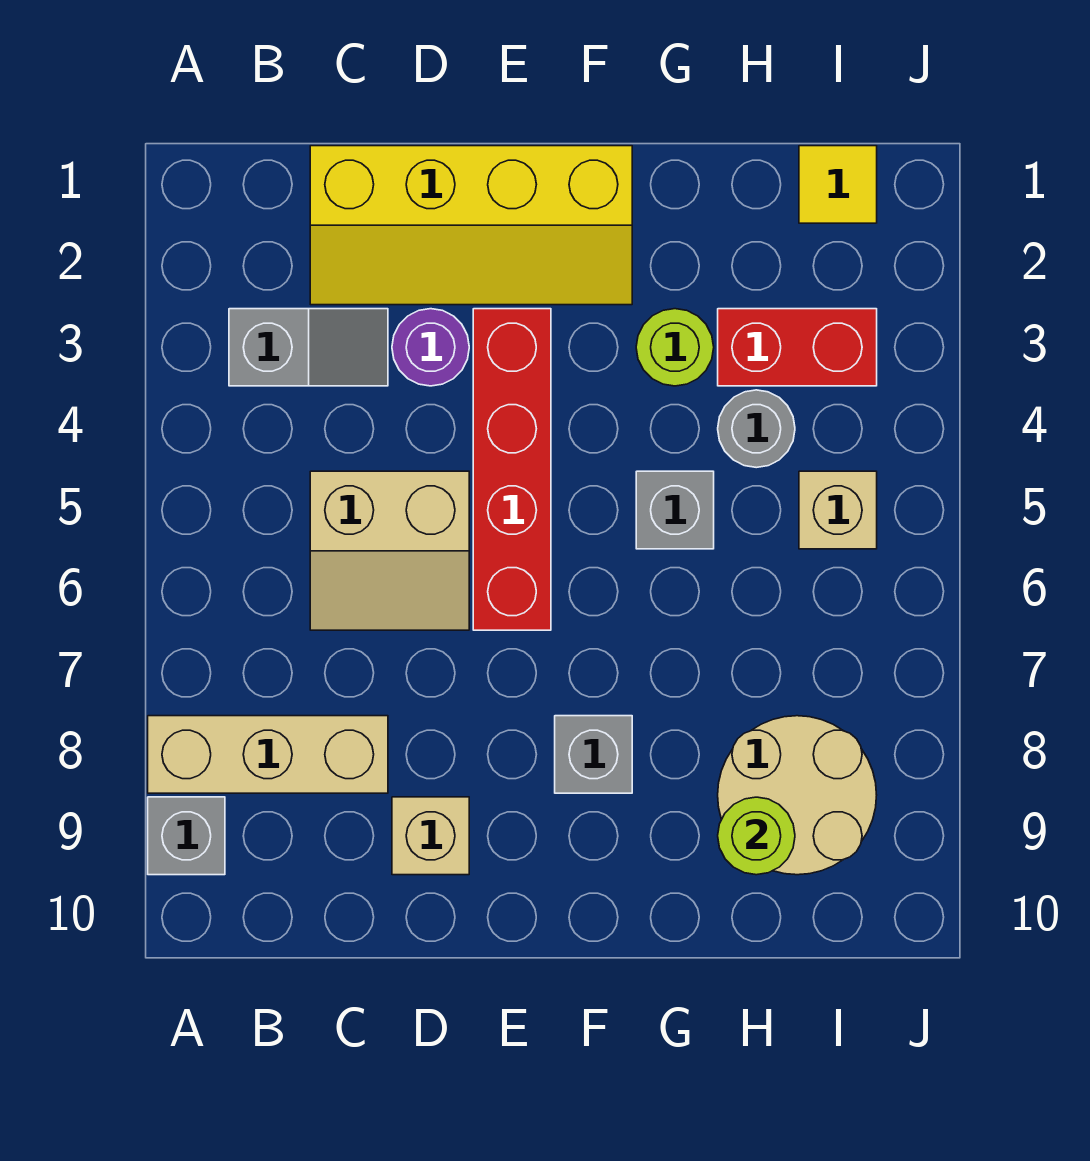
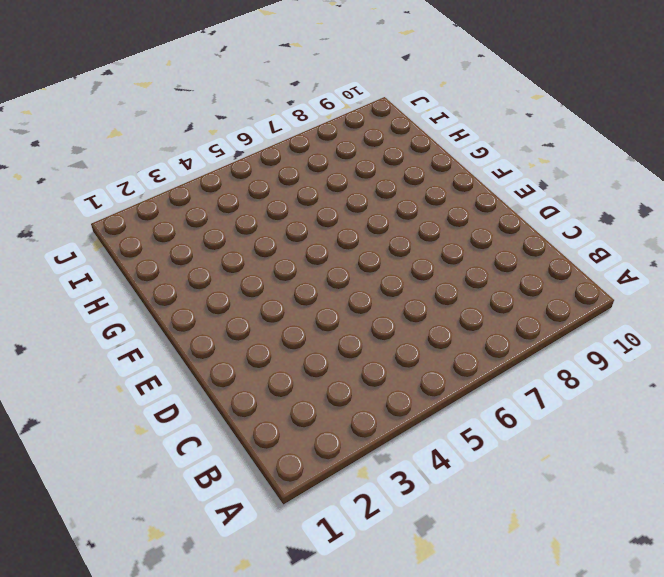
none -> tan 1x3 brick [148,716,388,793]
none -> grey 1x1 brick [148,797,225,875]
none -> grey 1x2 slope [229,309,388,386]

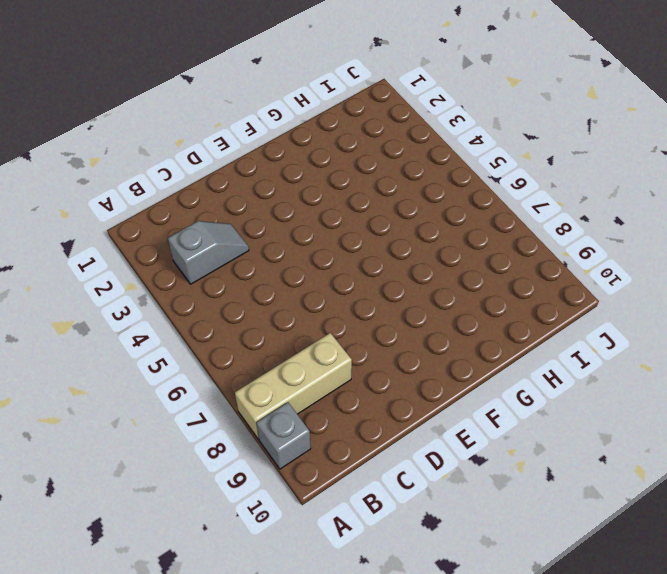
none -> yellow 2x4 slope [310,146,632,305]
none -> tan 2x2 slope [310,471,469,630]
none -> purple 1x1 round brick [392,309,469,386]

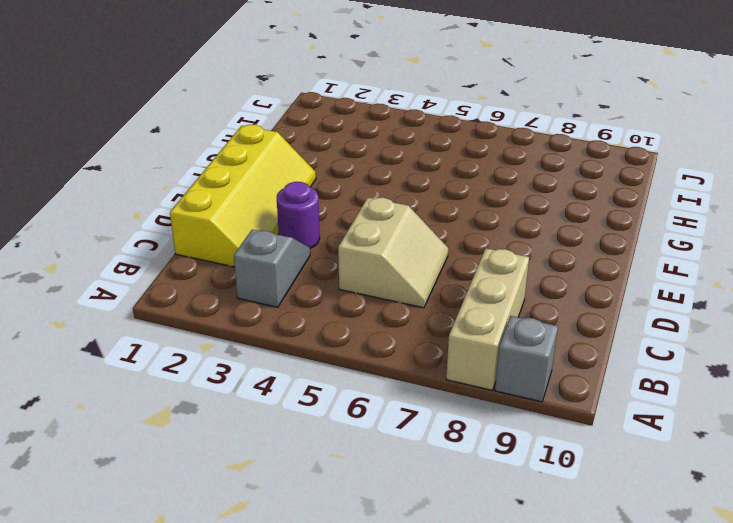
none -> tan 1x1 brick [392,797,469,875]
none -> red 1x4 brick [473,309,551,630]
none -> grey 1x1 brick [555,716,632,793]

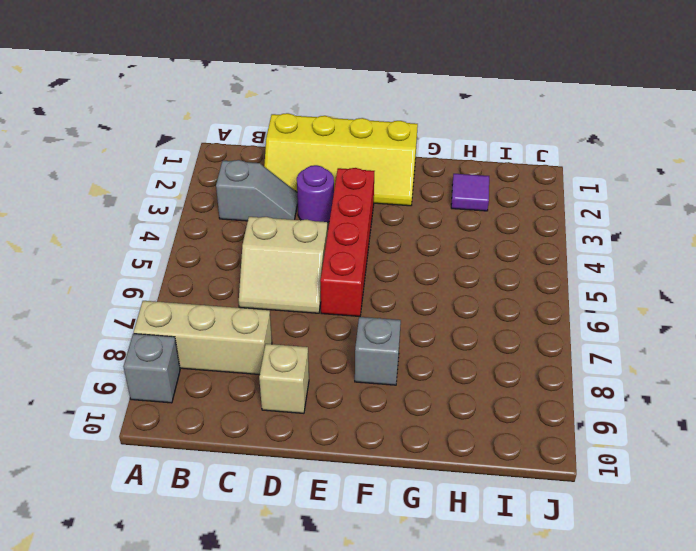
purple 1x1 tile [451,174,489,211] -> none
none -> lime 1x1 round brick [636,309,714,386]
none -> grey 1x1 brick [636,471,714,549]
none -> red 1x2 brick [718,309,877,386]

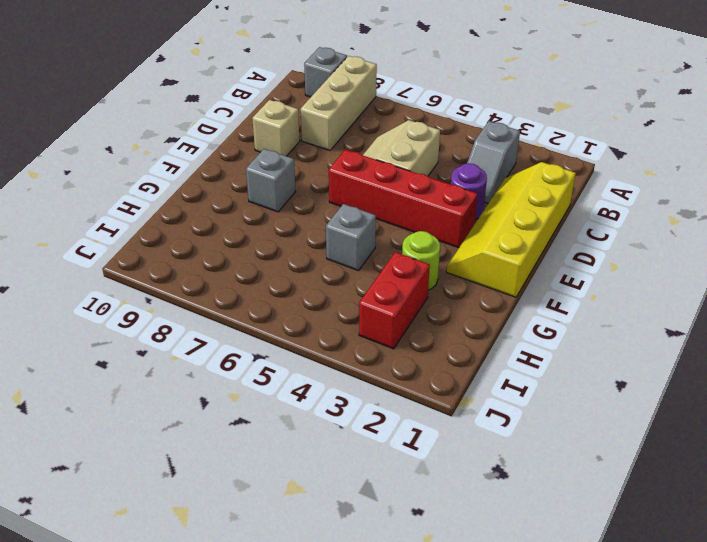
none -> grey 1x1 round brick [718,390,795,468]
none -> tan 2x2 round brick [718,716,877,875]
none -> yellow 1x1 tile [799,146,877,223]

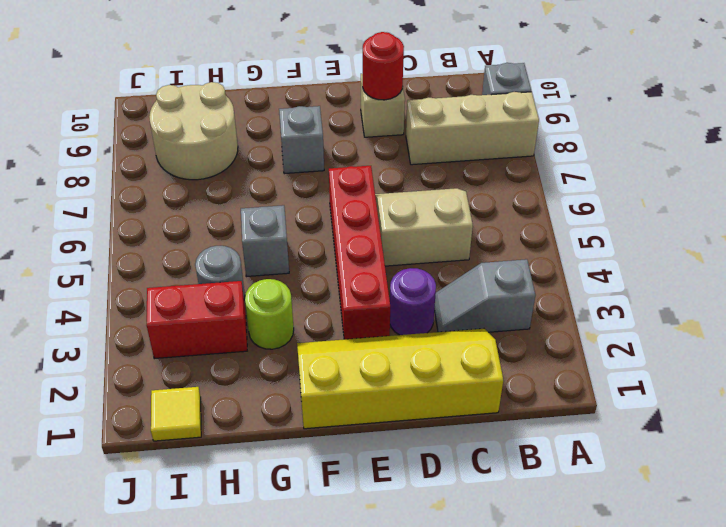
red 1x1 round brick [363,32,404,100] -> none
none -> tan 1x1 brick [799,471,877,549]
none -> lime 1x1 round brick [718,797,795,875]

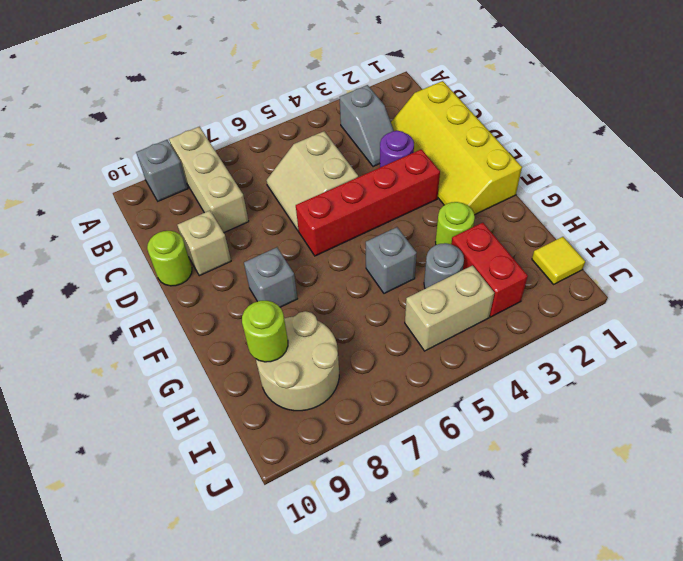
lime 1x1 round brick [147,231,192,286] -> none
tan 1x2 brick [405,266,494,351] -> tan 1x1 brick [799,471,877,549]

